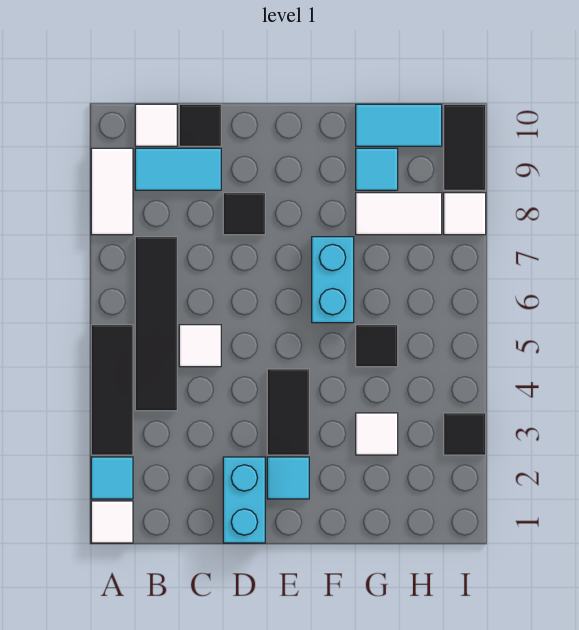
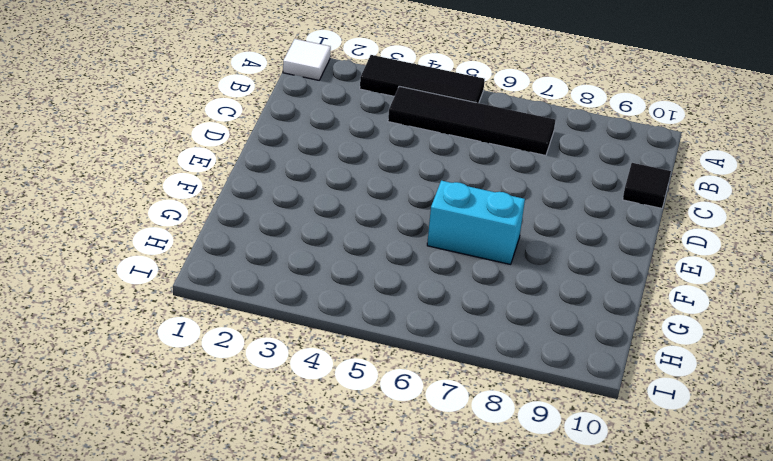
none -> cyan 1x1 tile [91,457,133,499]
none -> white 1x2 tile [91,148,133,235]
none -> cyan 1x2 tile [135,148,221,190]

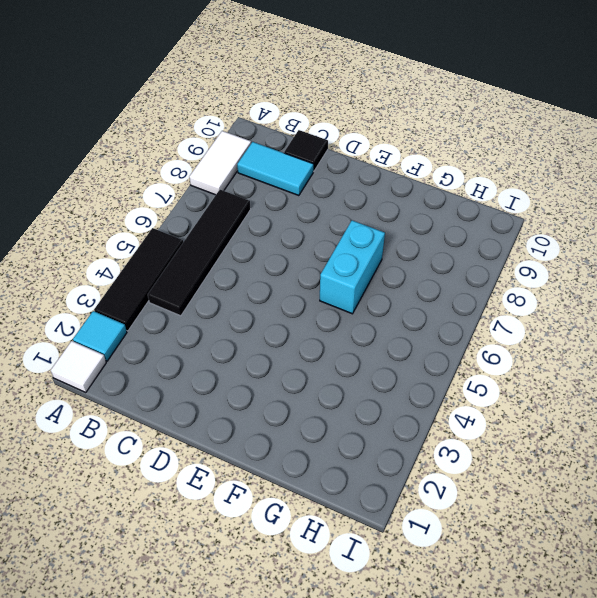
none -> white 1x1 tile [135,104,177,146]
none -> white 1x1 tile [179,325,221,367]
none -> cyan 1x2 brick [223,457,265,543]

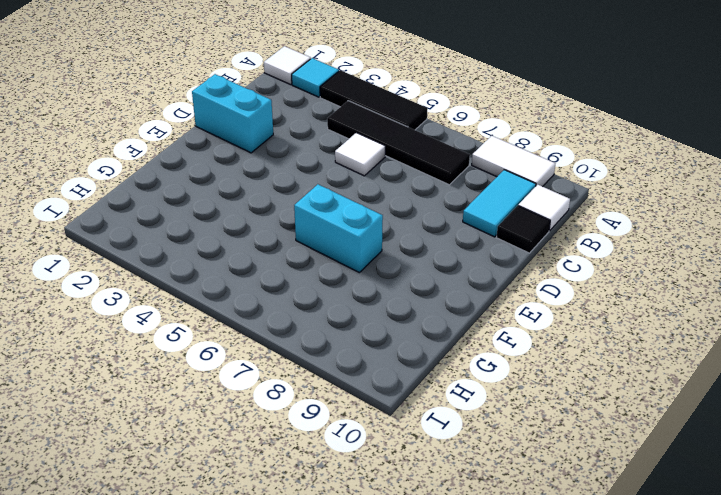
none -> black 1x1 tile [223,193,265,235]
none -> cyan 1x1 tile [267,457,309,499]
none -> black 1x2 tile [267,369,309,455]

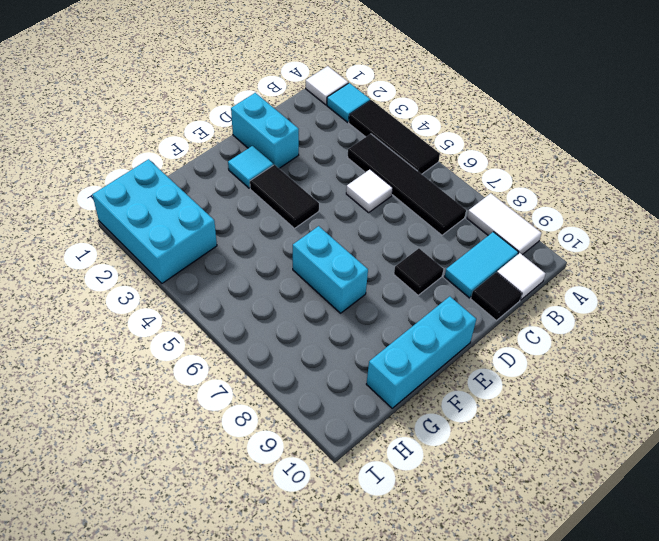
cyan 1x3 brick [366,296,476,408] -> cyan 1x2 tile [356,104,442,146]
cyan 2x3 brick [92,159,217,283] -> black 1x1 tile [444,413,486,455]
none -> white 1x1 tile [356,413,398,455]
none -> black 1x1 tile [356,325,398,367]
none -> white 1x2 tile [356,193,442,235]

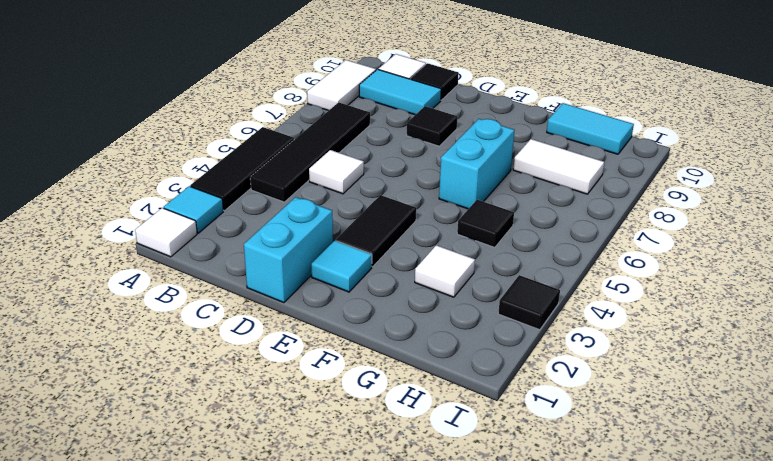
none -> cyan 1x1 tile [356,148,398,190]
none -> white 1x1 tile [444,193,486,235]
none -> black 1x2 tile [444,104,486,190]

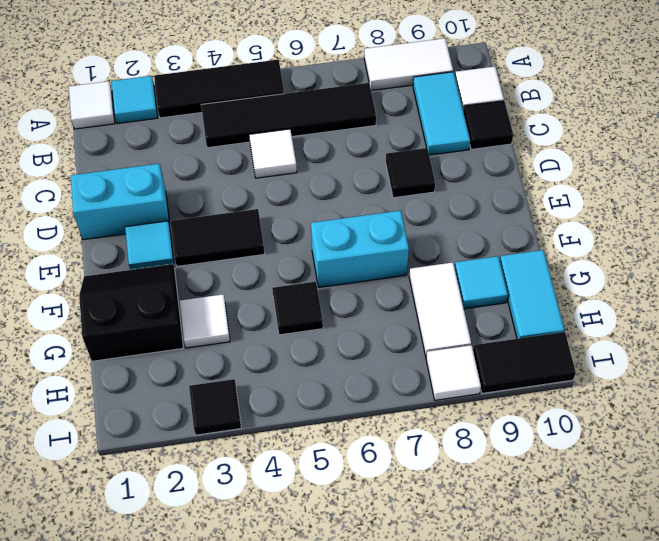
black 2x2 slope [79,264,183,361] -> none

